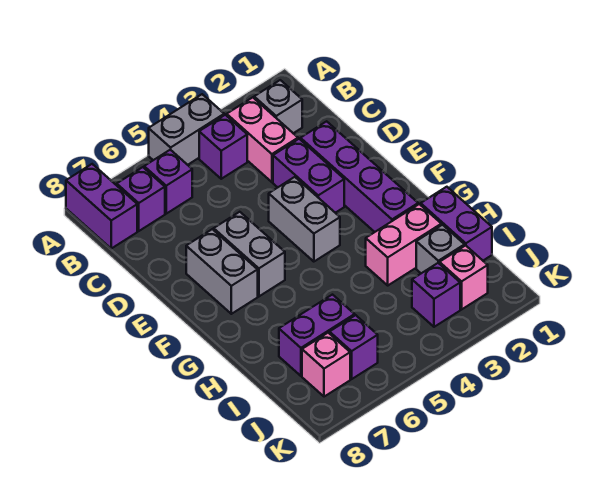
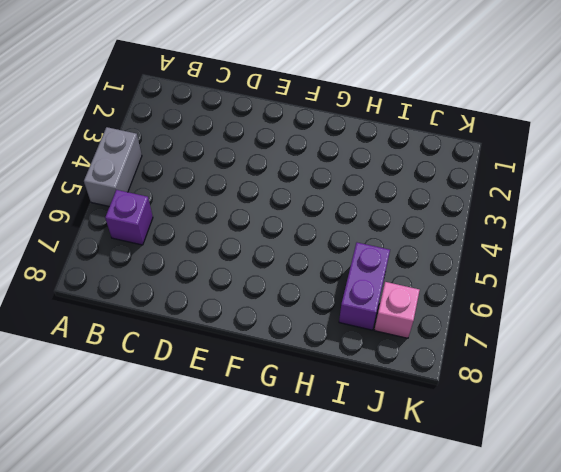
none -> purple 1x2 brick [66,164,137,248]
none -> grey 1x1 brick [254,80,302,133]
none -> pink 1x2 brick [227,97,298,182]

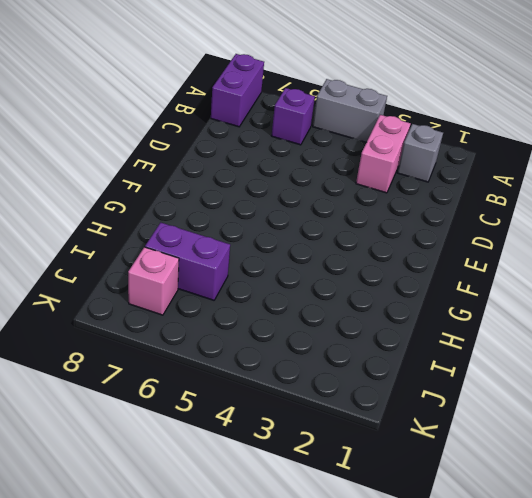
none -> purple 1x1 brick [199,115,247,179]
none -> purple 1x1 brick [117,167,165,231]
none -> purple 1x4 brick [300,121,418,232]

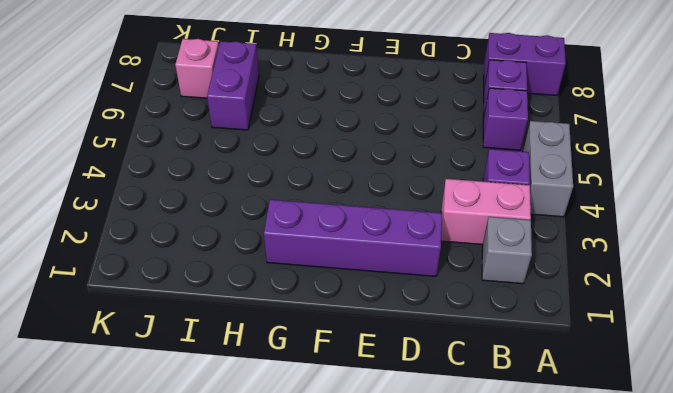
none -> purple 1x2 brick [273,139,344,213]
none -> grey 1x2 brick [269,177,340,262]
none -> grey 1x2 brick [214,212,285,296]

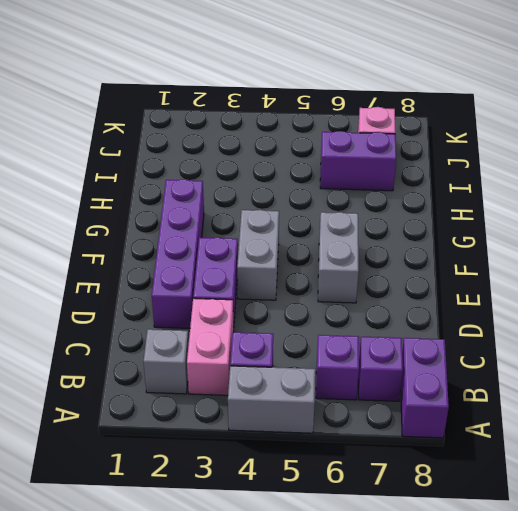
none -> grey 1x2 brick [186,229,258,314]
none -> purple 1x2 brick [421,187,492,260]
none -> pink 1x2 brick [366,204,441,285]

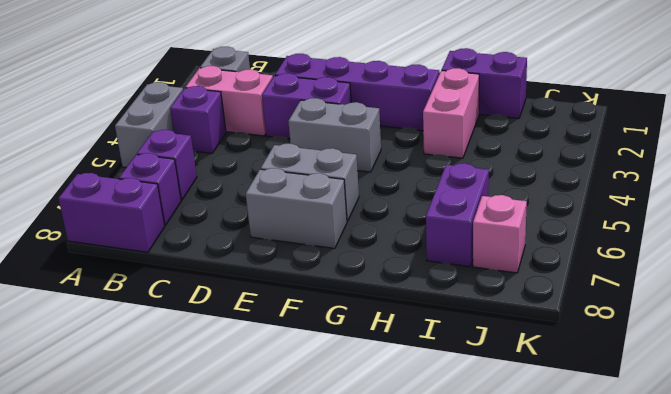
none -> grey 1x1 brick [416,225,465,273]
none -> pink 1x1 brick [439,245,488,309]
none -> purple 1x1 brick [412,263,460,327]

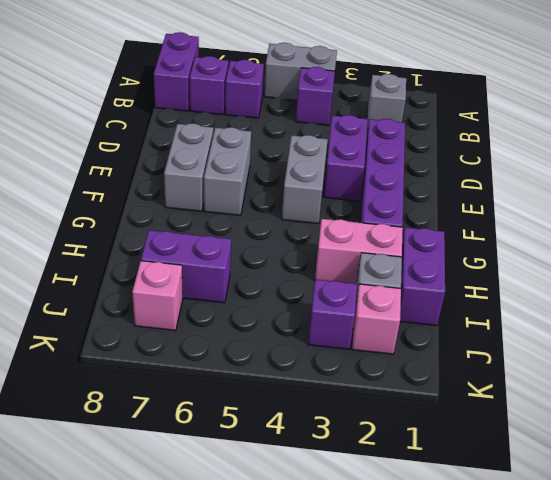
none -> pink 1x2 brick [227,97,298,182]
none -> purple 1x1 brick [330,315,378,379]

